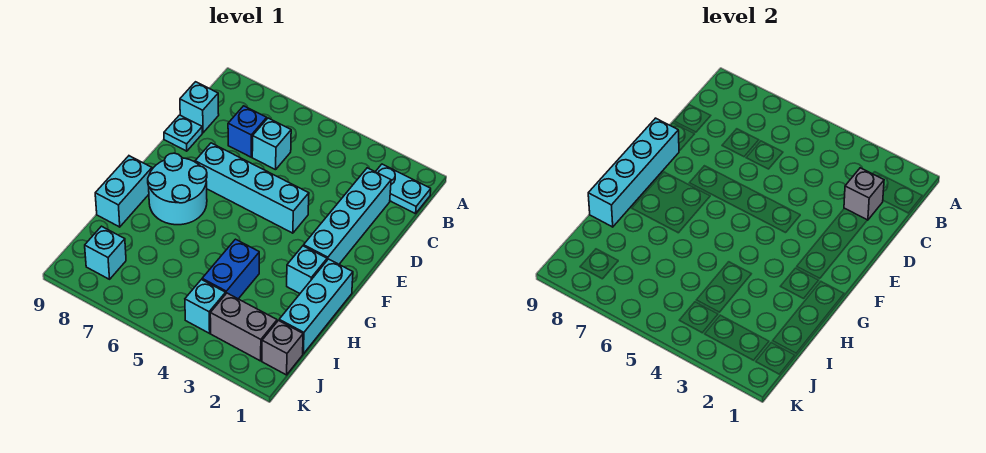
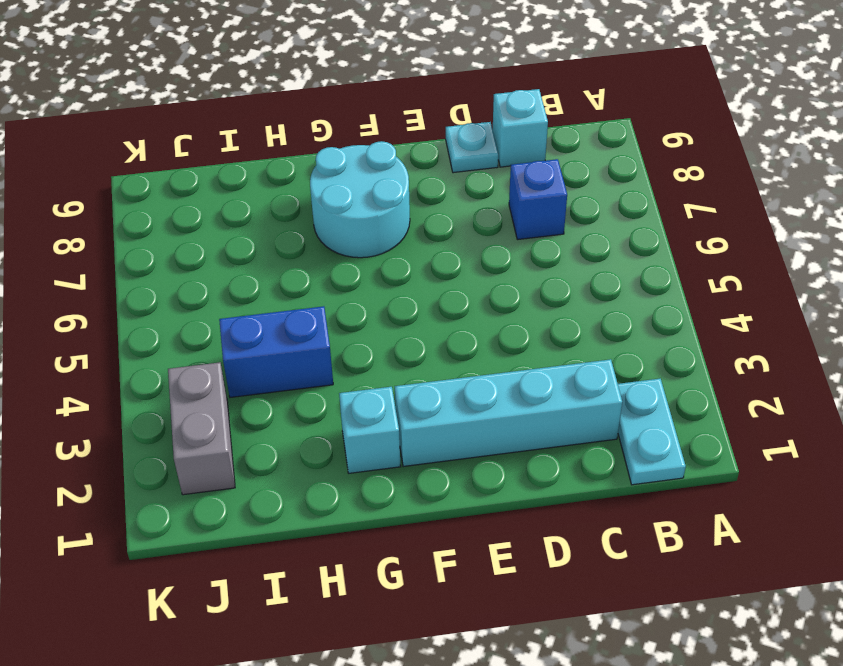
none -> cyan 1x1 brick [252,118,291,170]
none -> cyan 1x4 brick [195,143,309,233]
none -> cyan 1x3 brick [279,259,353,354]

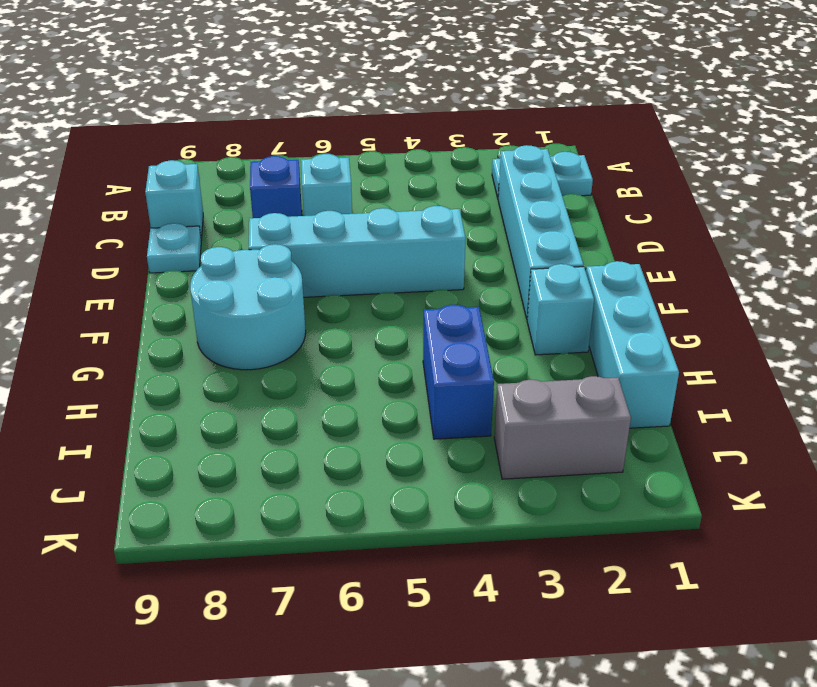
none -> cyan 1x2 brick [95,156,152,227]
none -> grey 1x1 brick [262,321,303,375]
none -> cyan 1x1 brick [185,280,226,333]

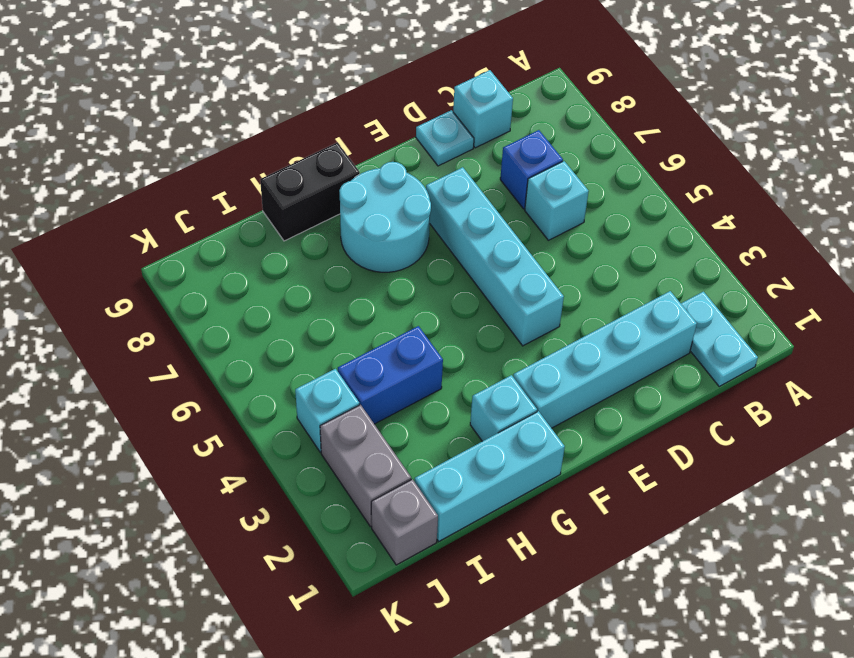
black 1x2 brick [260,142,360,241] -> cyan 1x2 brick [95,156,152,227]
none -> cyan 1x1 brick [85,226,126,279]
none -> grey 1x1 brick [844,168,884,220]
none -> cyan 1x4 brick [588,118,679,227]

